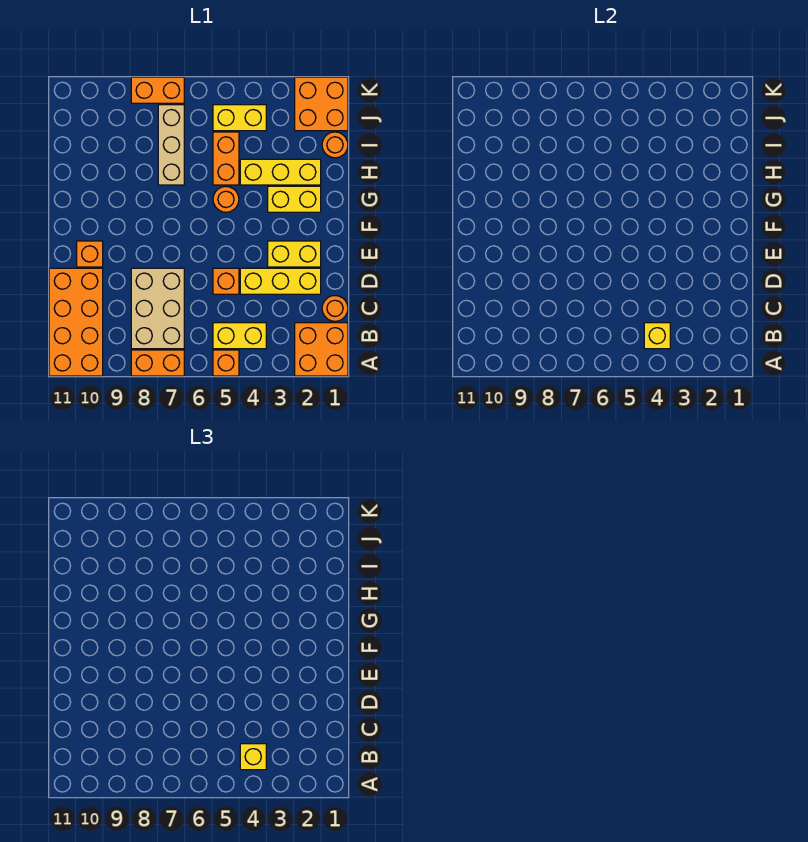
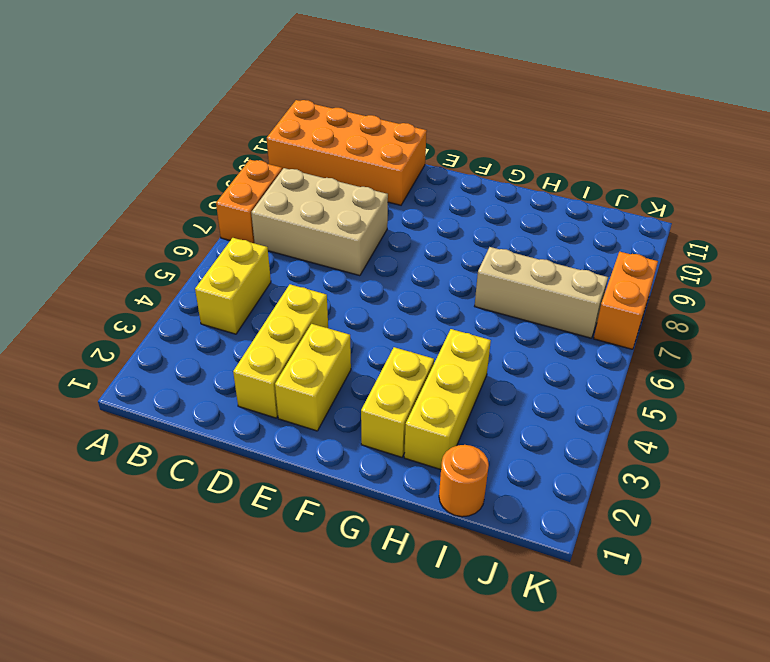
none -> orange 2x2 brick [295,323,348,376]
none -> orange 1x1 brick [213,350,239,376]
none -> orange 1x1 round brick [322,296,348,321]

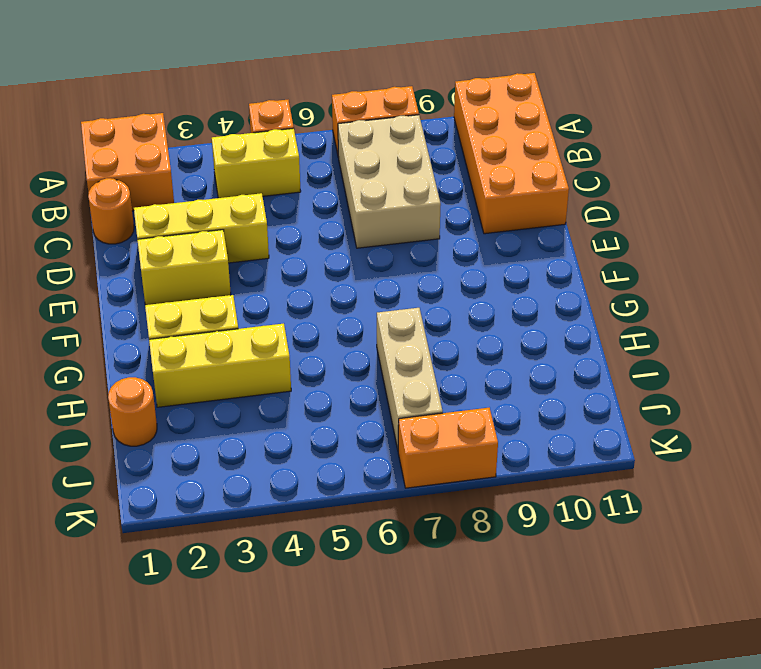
none -> orange 1x1 brick [213,268,239,294]
none -> orange 1x1 brick [77,241,103,267]
none -> orange 1x1 round brick [213,187,239,212]

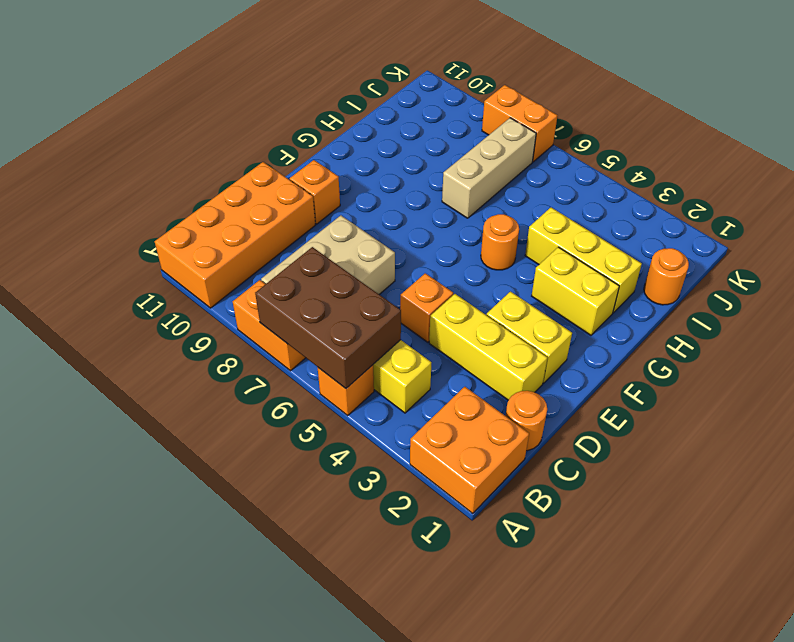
brown 2x3 brick [255,247,401,388] -> none
none -> orange 1x2 brick [213,132,239,185]
none -> orange 2x2 brick [295,77,348,131]
none -> yellow 1x2 brick [213,105,266,131]

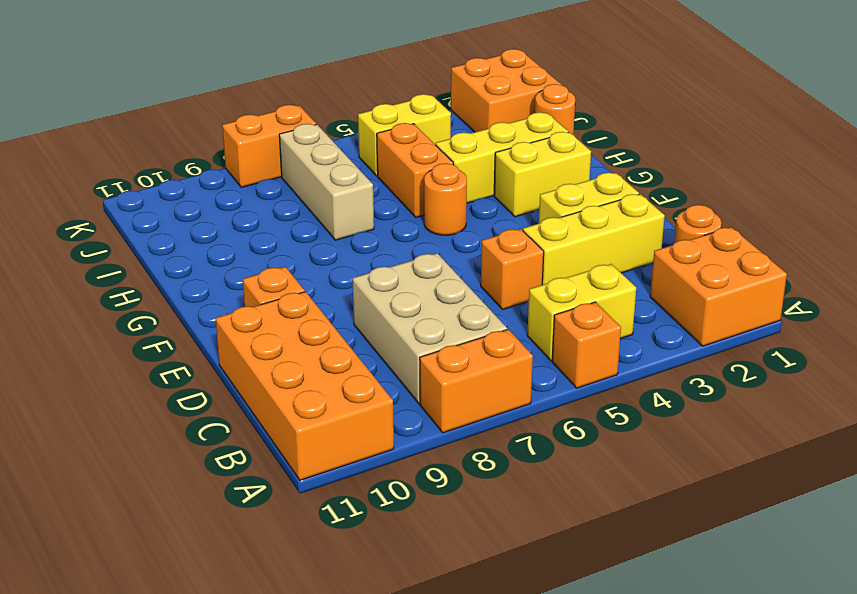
none -> yellow 1x1 brick [644,323,670,349]
none -> yellow 1x1 brick [240,744,266,770]

